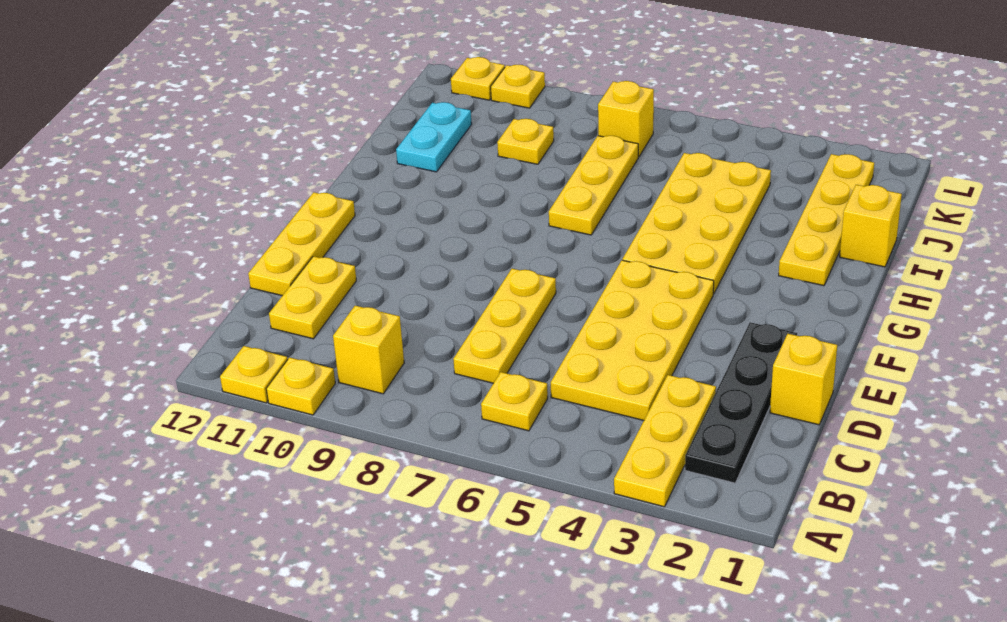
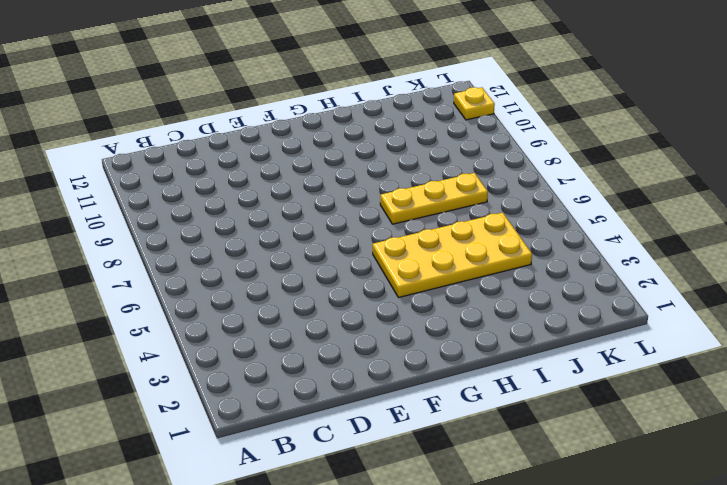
none -> yellow 1x3 plate [614,375,716,507]
none -> yellow 1x1 plate [266,357,335,415]
none -> yellow 1x1 plate [220,346,288,403]

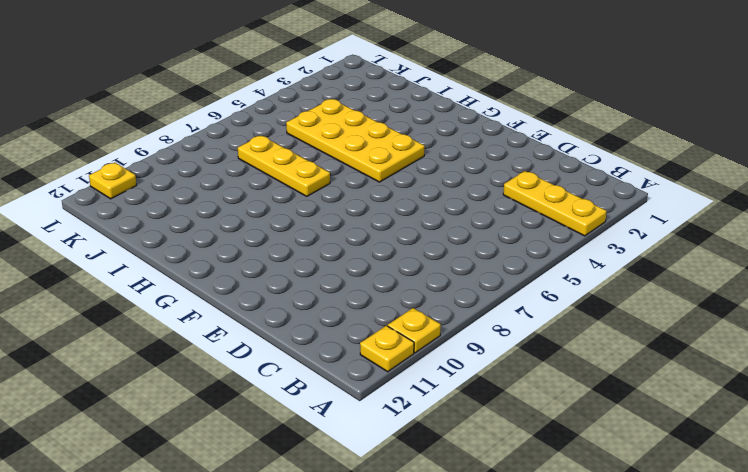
none -> black 1x4 plate [685,322,797,483]
none -> yellow 1x1 plate [481,372,548,431]
none -> yellow 1x1 brick [333,306,404,394]

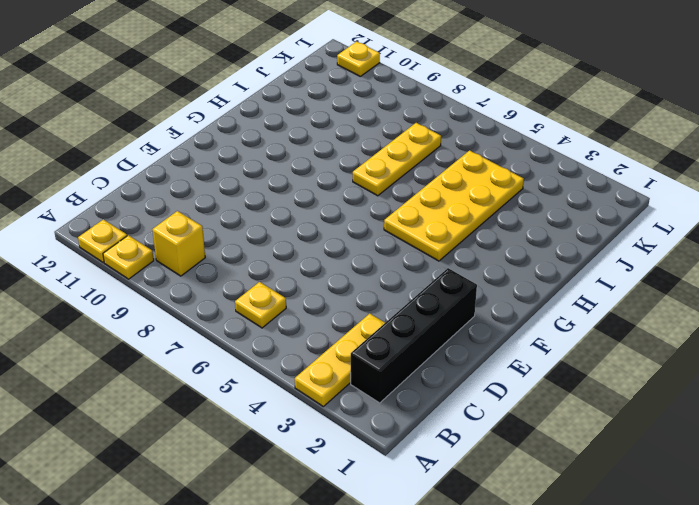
black 1x4 brick [351,268,477,403] -> black 1x4 plate [685,322,797,483]
none -> yellow 2x4 plate [551,260,714,420]
none -> yellow 1x3 plate [453,269,556,383]
none -> yellow 1x2 plate [269,256,356,339]

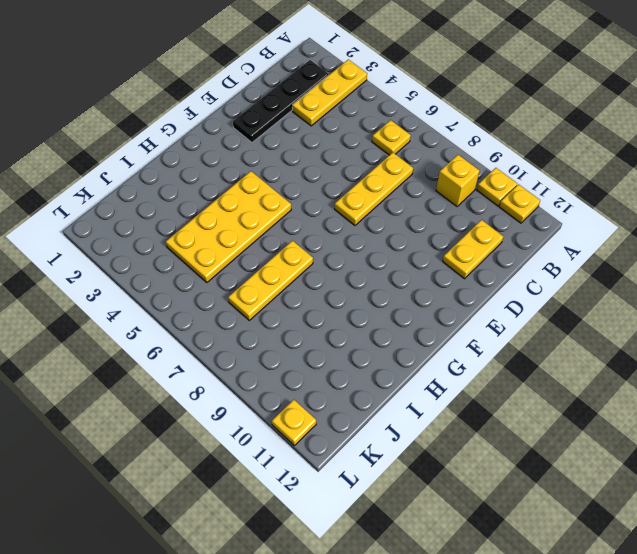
none -> yellow 2x4 plate [551,260,714,420]
none -> yellow 1x1 brick [770,334,837,425]
none -> yellow 1x3 plate [248,192,355,296]

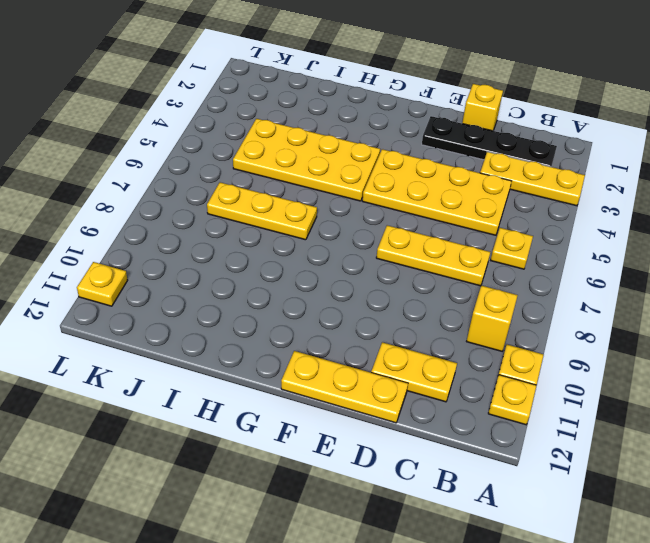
none -> yellow 1x4 plate [779,154,874,286]
none -> yellow 1x1 brick [840,185,902,267]
none -> cyan 1x2 plate [396,102,472,172]

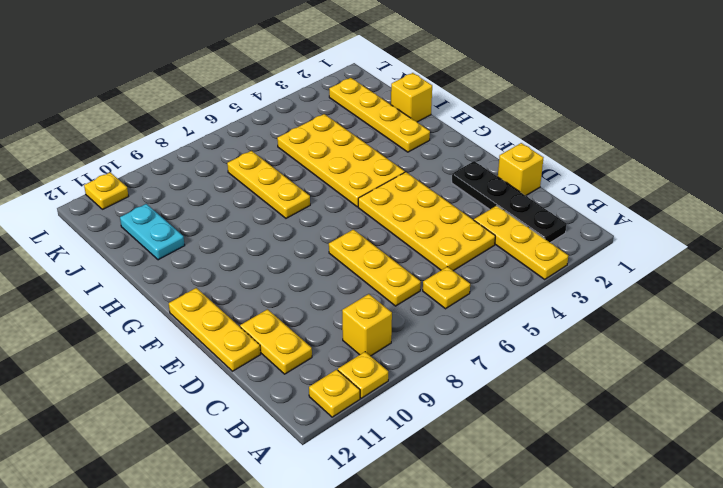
none -> yellow 1x1 plate [497,119,554,164]
none -> yellow 1x1 brick [598,81,654,157]
none -> yellow 1x1 plate [491,65,545,108]

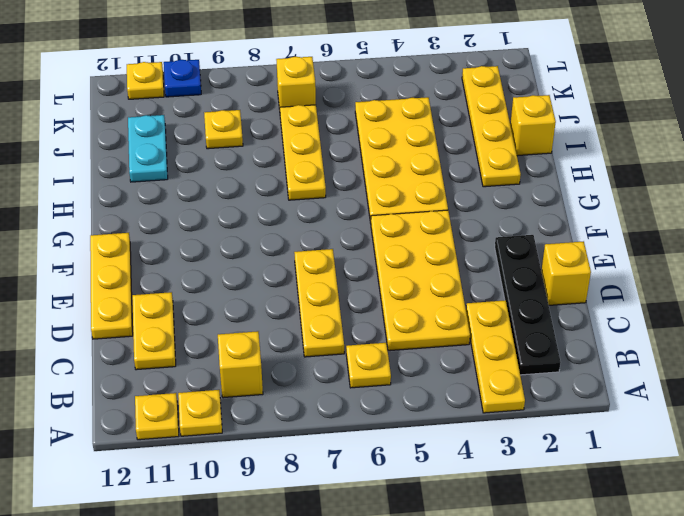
blue 1x1 plate [164,60,201,97] -> yellow 1x1 plate [491,65,545,108]

